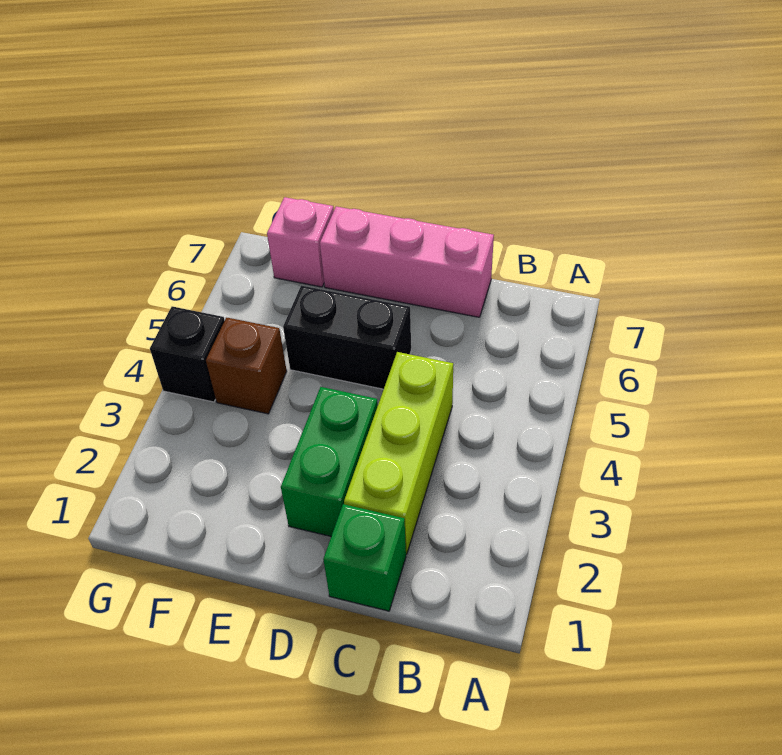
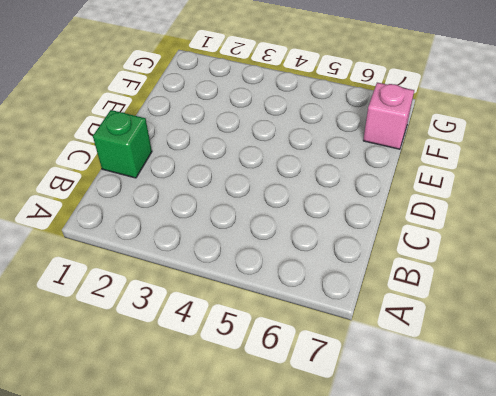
none -> lime 1x3 brick [344,352,453,554]
none -> pink 1x3 brick [320,207,494,317]

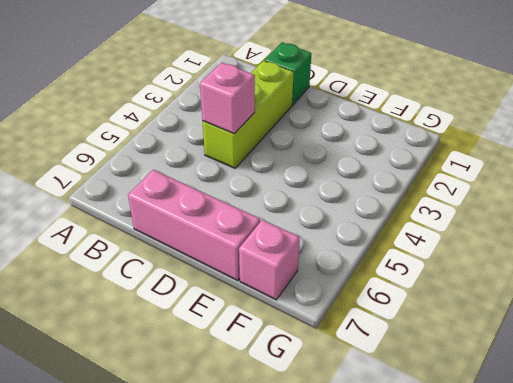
pink 1x1 brick [200,63,255,134] -> none
none -> green 1x2 brick [281,387,378,536]
none -> black 1x2 brick [283,286,411,389]

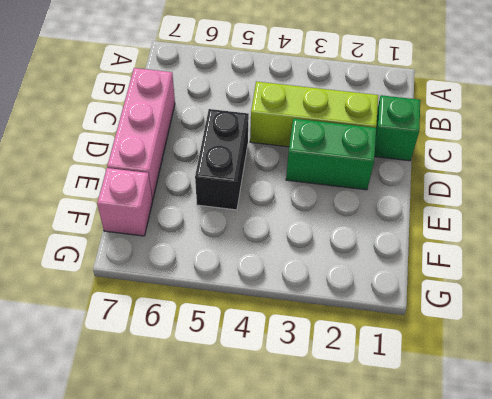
none -> brown 1x1 brick [206,317,287,414]
none -> black 1x1 brick [150,306,225,402]

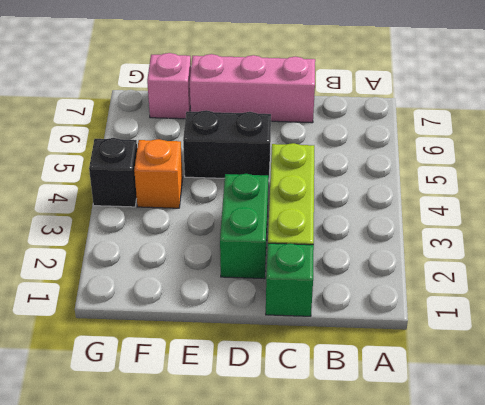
orange 1x1 brick [134,139,183,208] -> brown 1x1 brick [206,317,287,414]

